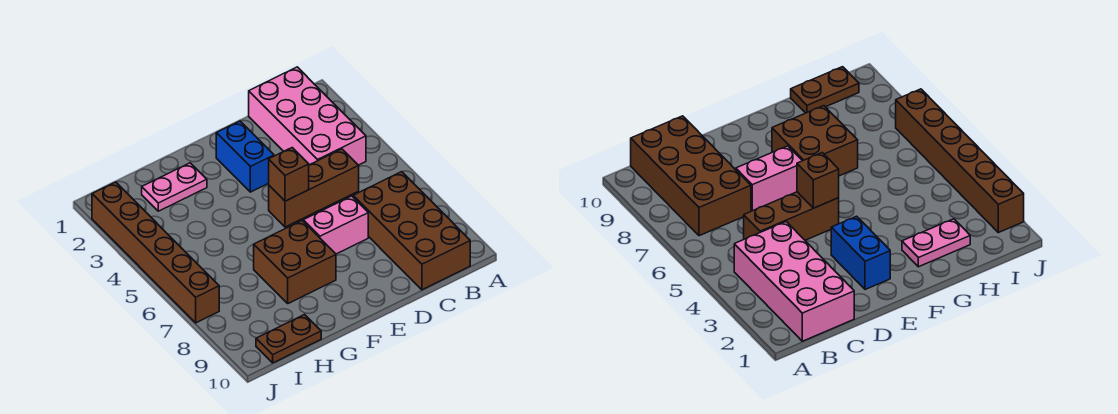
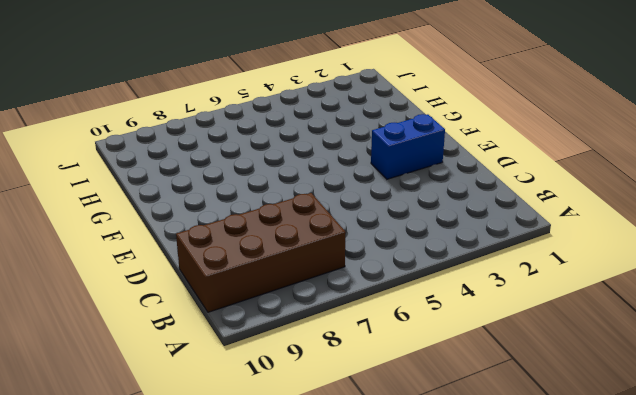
none -> pink 2x4 brick [249,67,366,165]
none -> brown 1x3 brick [269,149,359,227]

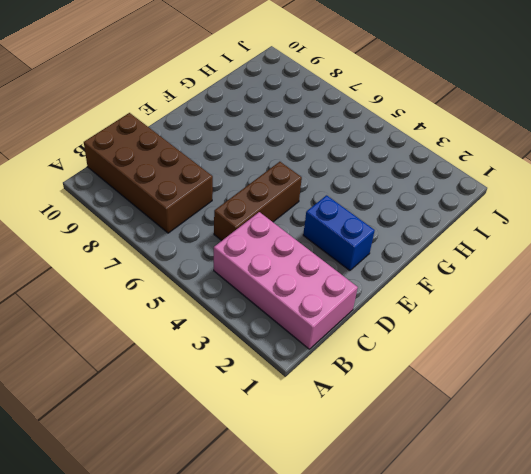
none -> pink 1x2 brick [303,196,368,254]
none -> brown 2x2 brick [254,221,336,303]

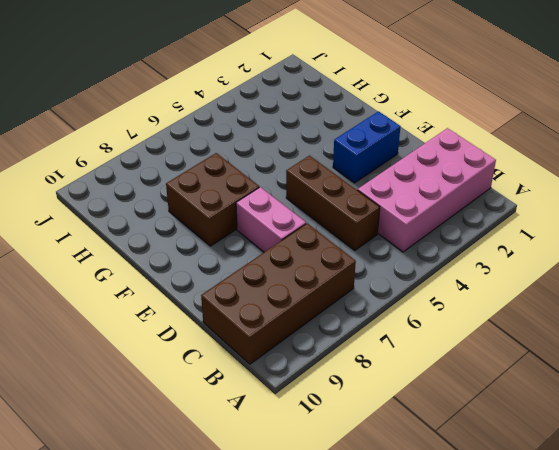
none -> pink 1x2 plate [142,163,207,211]
none -> brown 1x2 plate [256,315,321,363]

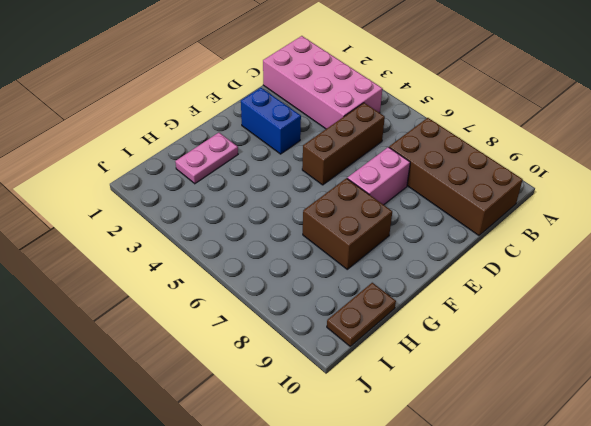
none -> brown 1x6 brick [92,182,219,323]
none -> brown 1x1 brick [269,148,309,201]

